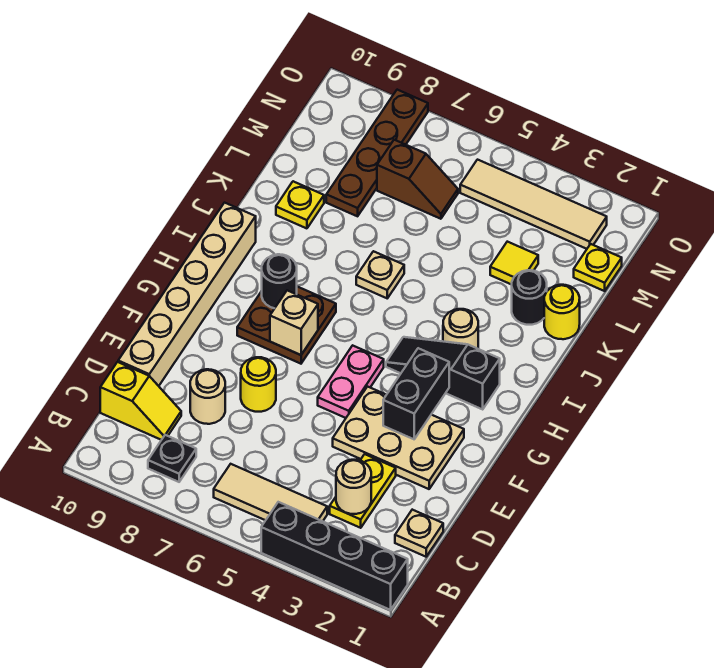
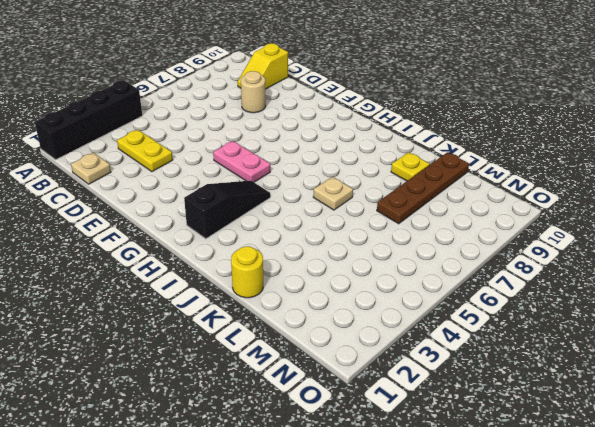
brown 1x4 plate [377,152,469,224] -> brown 1x4 plate turned to [326,90,428,216]
none -> tan 1x3 tile [214,464,327,521]
none -> black 1x1 plate [148,435,196,482]
none -> tan 1x6 brick [118,203,256,386]

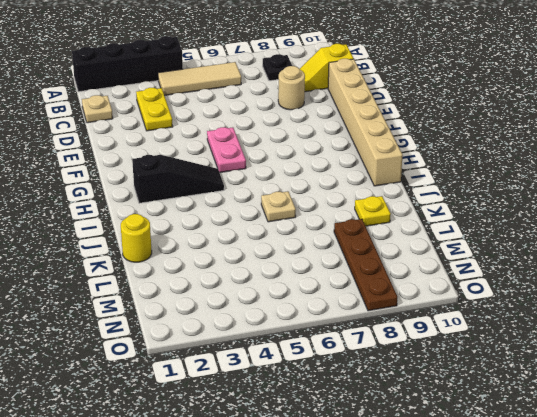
none -> tan 2x3 plate [333,387,464,489]
none -> yellow 1x1 round brick [241,357,276,412]
none -> brown 2x2 plate [237,287,336,364]

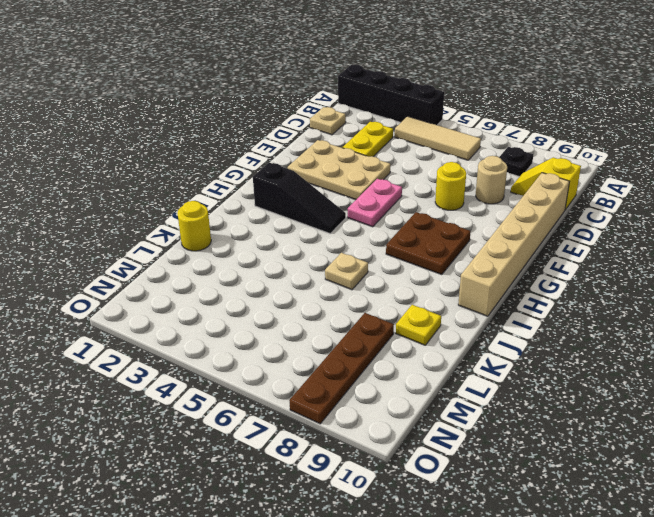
none -> tan 1x1 round brick [443,309,478,349]
none -> black 1x1 round brick [512,270,547,325]
none -> yellow 1x1 tile [490,242,538,285]

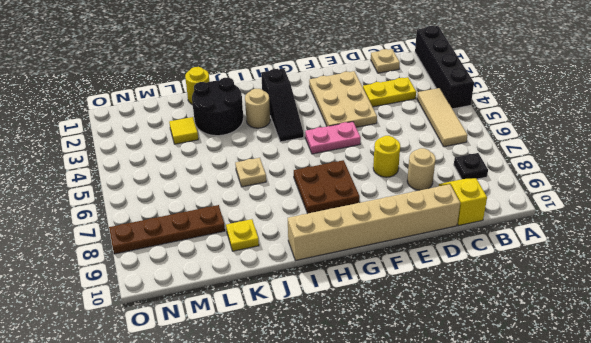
black 2x2 round brick [192,78,243,136] -> black 1x1 round brick [512,270,547,325]
none -> yellow 1x1 plate [574,244,622,291]
none -> brown 1x2 slope [377,140,458,219]
none -> tan 1x4 tile [460,160,607,249]

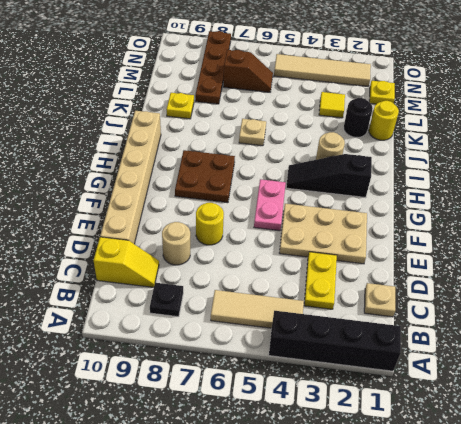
none -> tan 1x1 round brick [336,460,371,514]
none -> black 1x2 brick [383,348,449,439]
none -> tan 1x1 brick [270,290,318,355]

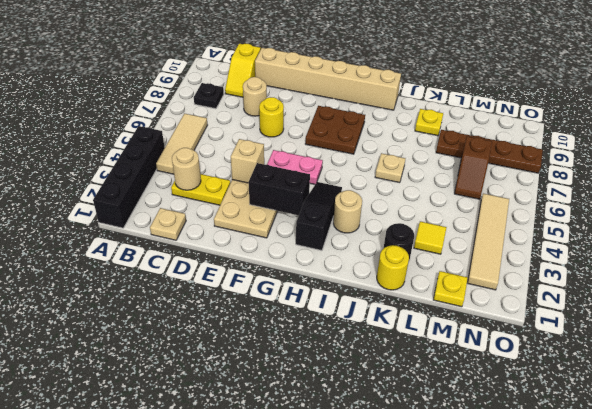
tan 1x1 brick [231,139,264,183] -> tan 1x1 brick moved to [270,290,318,355]
none -> black 1x1 round brick [262,254,297,308]

